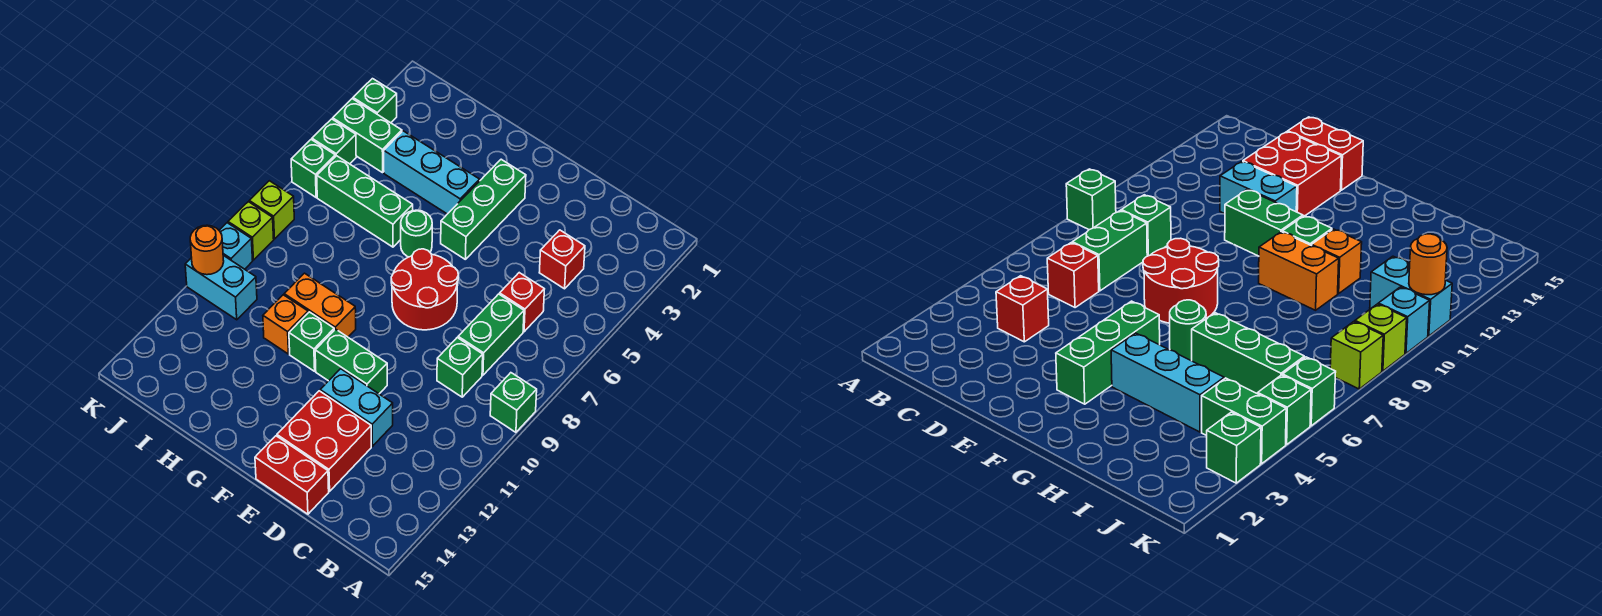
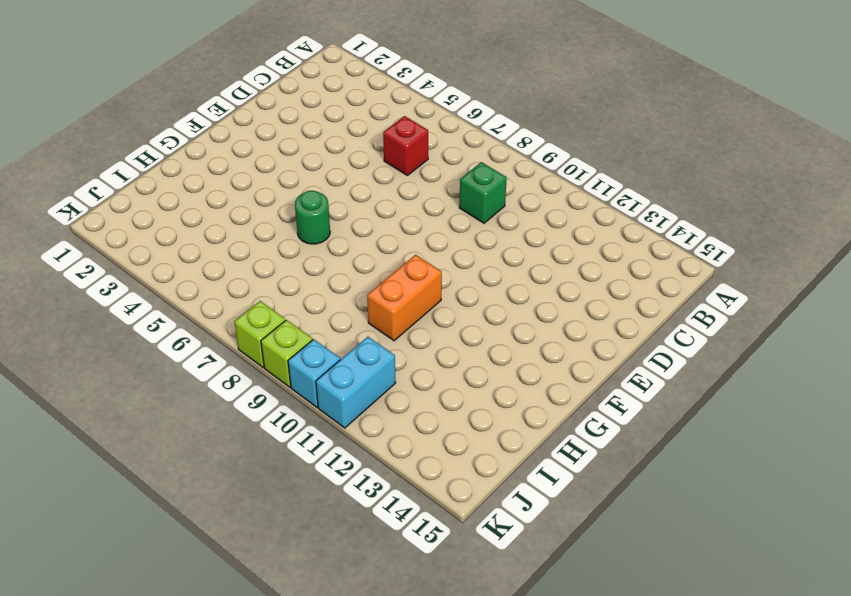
none -> green 1x1 brick [490,373,537,432]
none -> red 1x1 brick [539,230,585,289]
none -> green 1x2 brick [458,294,524,375]

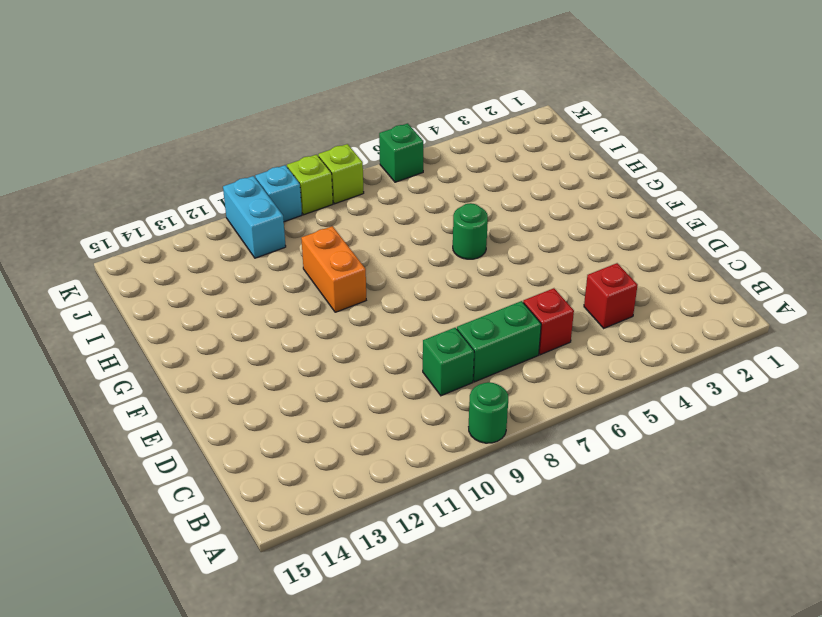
green 1x1 round brick [469,382,508,443] -> green 1x1 brick [490,373,537,432]
none -> cyan 1x2 brick [320,369,393,446]
none -> red 2x2 brick [277,391,371,491]
none -> red 1x2 brick [255,436,329,514]

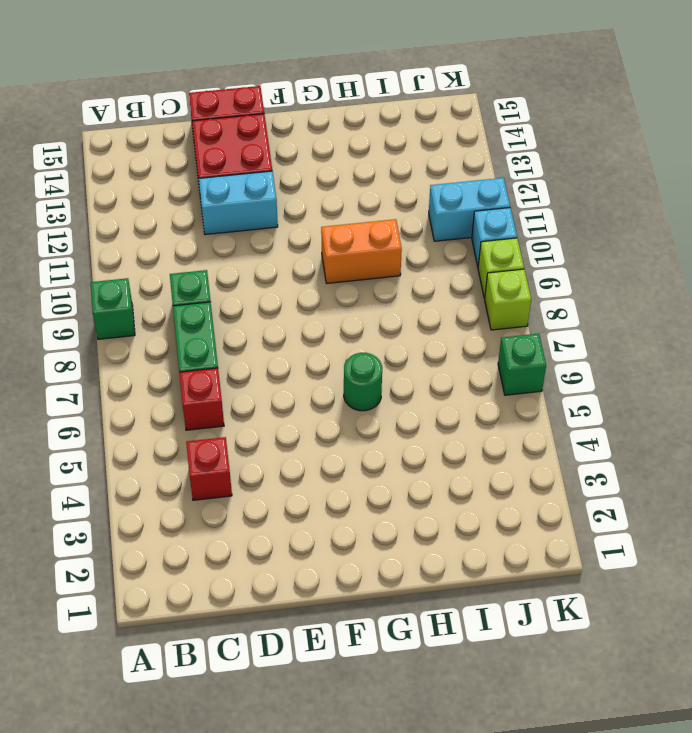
none -> red 2x2 round brick [391,249,458,330]
none -> green 1x2 brick [315,329,387,394]
none -> green 1x3 brick [441,159,526,259]

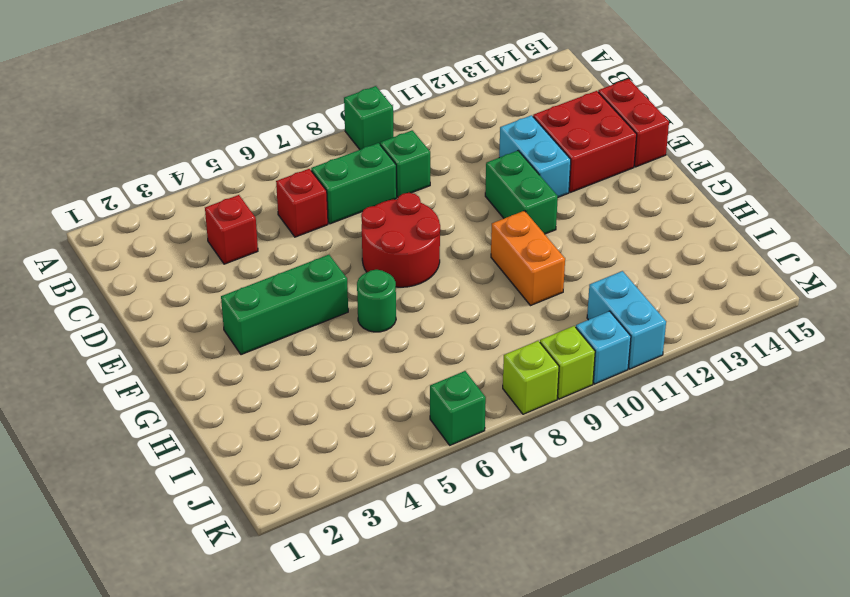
none -> cyan 1x3 brick [384,131,480,214]
none -> green 1x1 brick [289,312,334,371]
none -> green 1x3 brick [317,156,413,247]

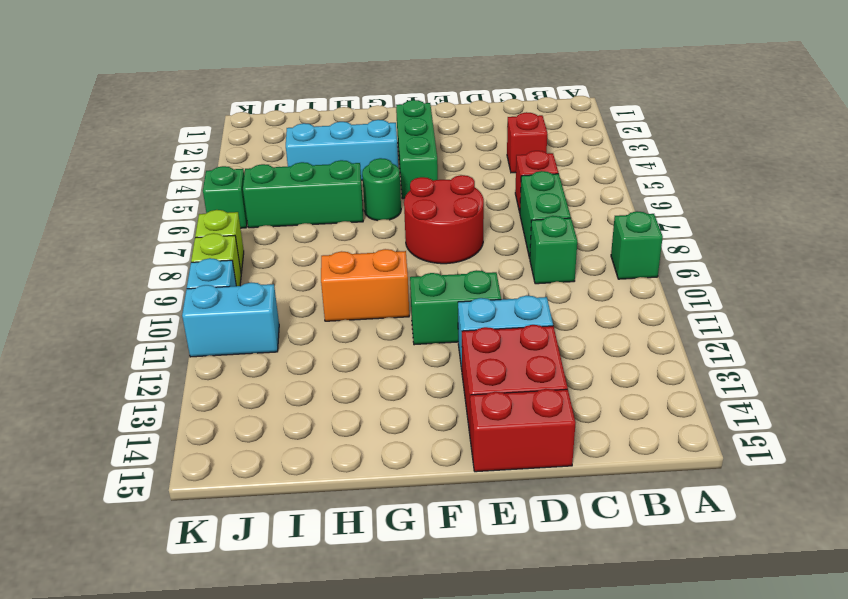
none -> green 1x1 brick [289,312,334,371]
none -> orange 1x1 brick [263,295,308,354]
none -> green 1x2 brick [333,99,402,173]

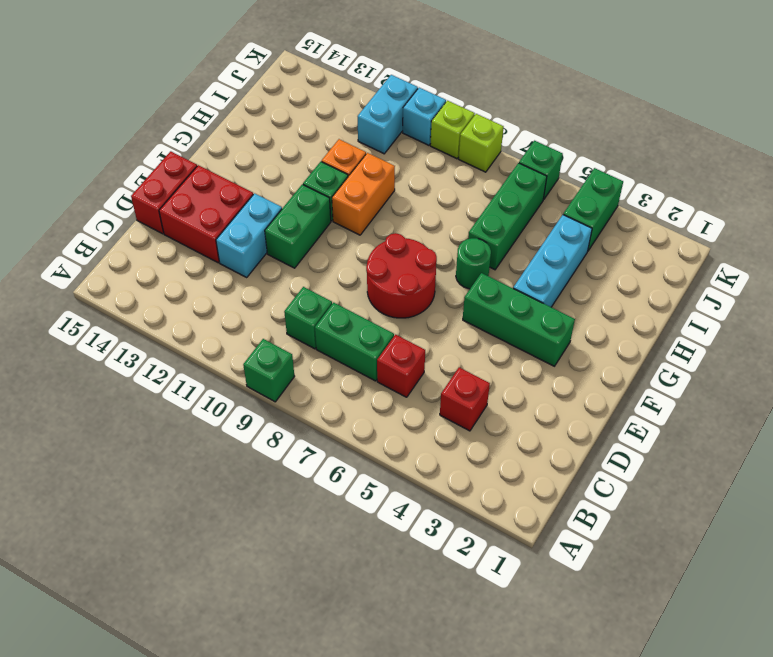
none -> green 1x1 brick [353,79,397,123]
none -> green 1x1 brick [312,119,356,164]
none -> orange 1x1 round brick [190,225,224,275]

